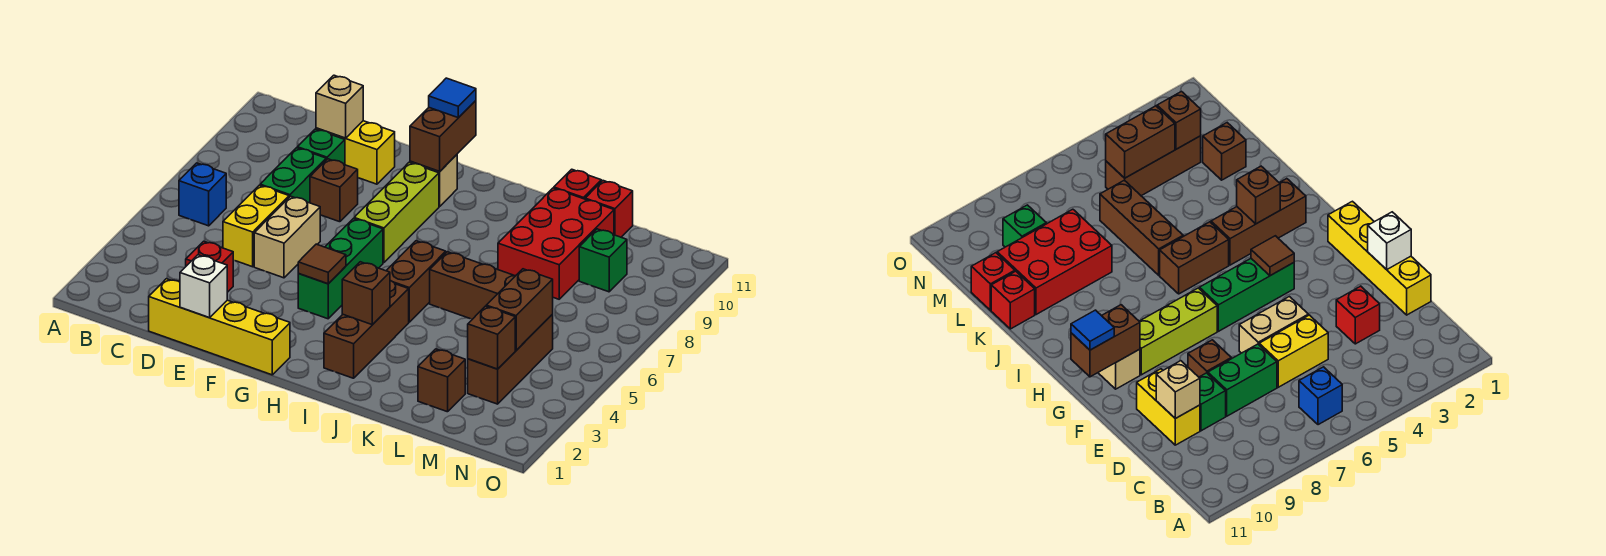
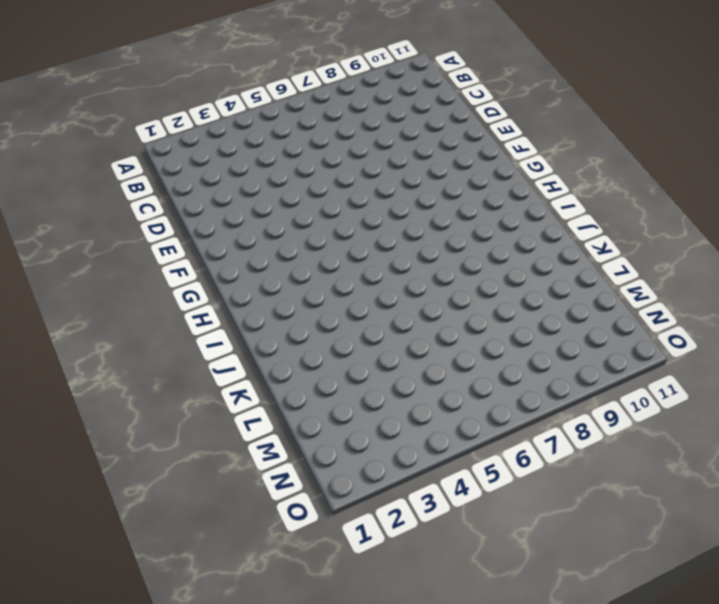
none -> blue 1x1 brick [179,163,226,226]
none -> yellow 1x4 brick [149,279,290,375]
none -> red 1x1 brick [186,241,233,292]

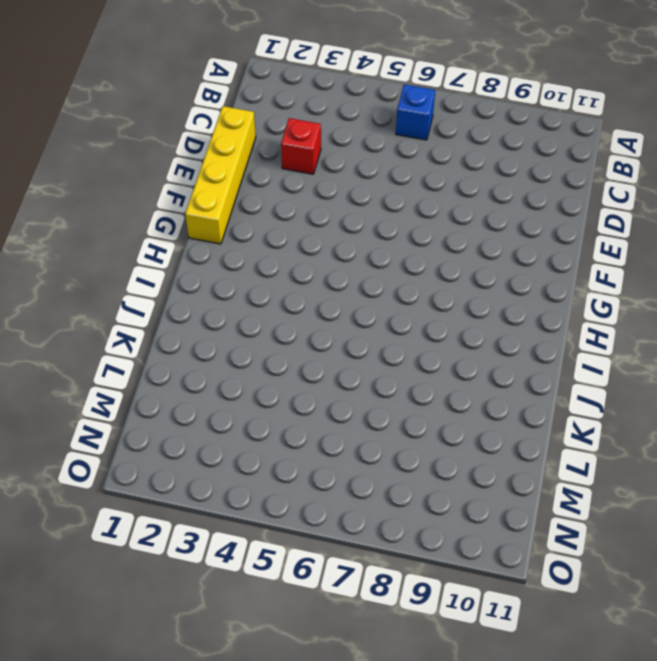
none -> yellow 1x2 brick [223,185,289,267]
none -> green 1x2 brick [260,148,326,203]
none -> green 1x1 brick [297,129,345,165]

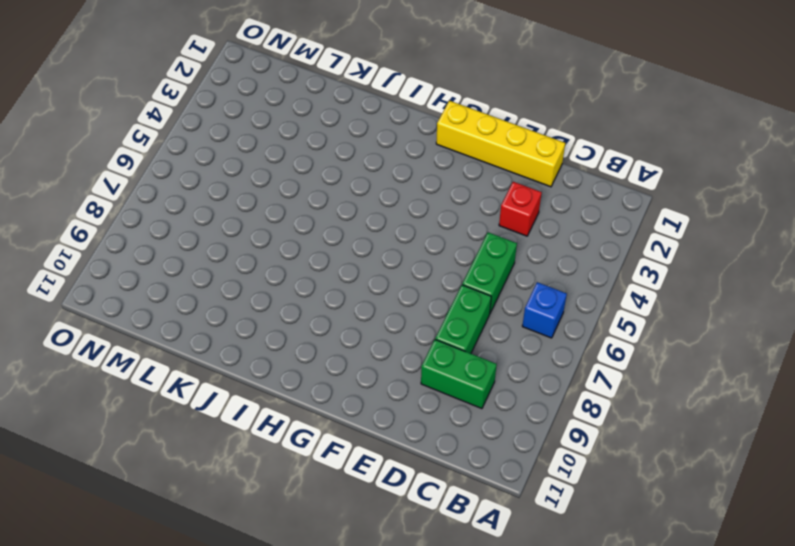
green 1x2 brick [421,340,497,409] -> green 1x1 brick [297,129,345,165]
green 1x2 brick [462,232,517,313] -> yellow 1x2 brick [223,185,289,267]
none -> yellow 1x2 brick [316,121,395,184]
none -> tan 1x2 brick [254,196,320,278]
none -> brown 1x1 brick [310,159,358,222]

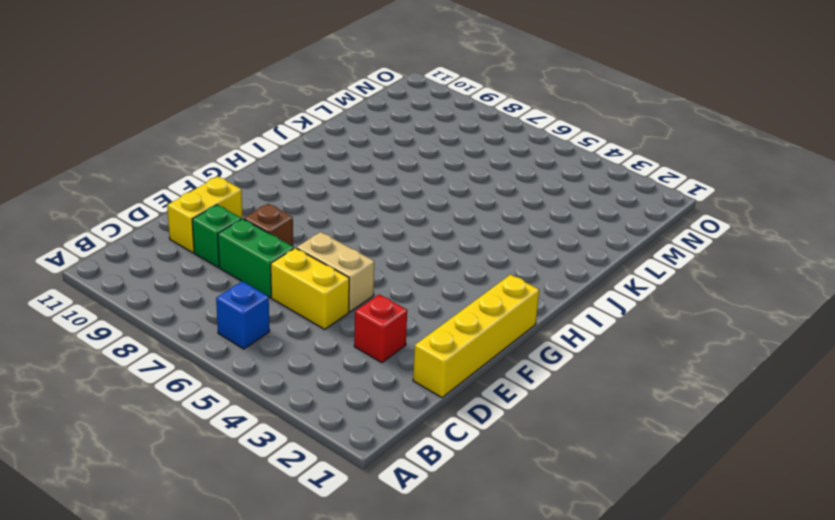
none -> green 1x3 brick [298,219,383,319]
none -> lime 1x3 brick [354,162,439,263]
none -> tan 1x1 brick [410,155,457,206]

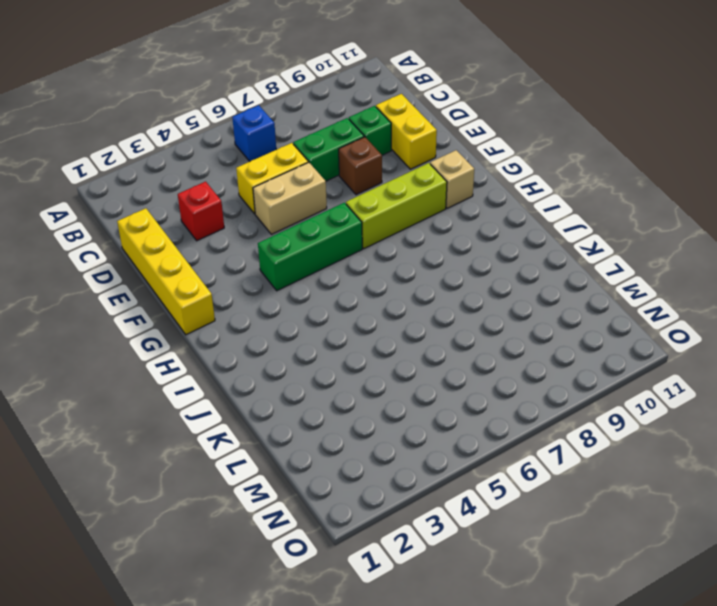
none -> brown 1x3 brick [324,280,409,378]
none -> brown 1x2 brick [386,241,446,322]
none -> brown 1x3 brick [430,252,516,319]

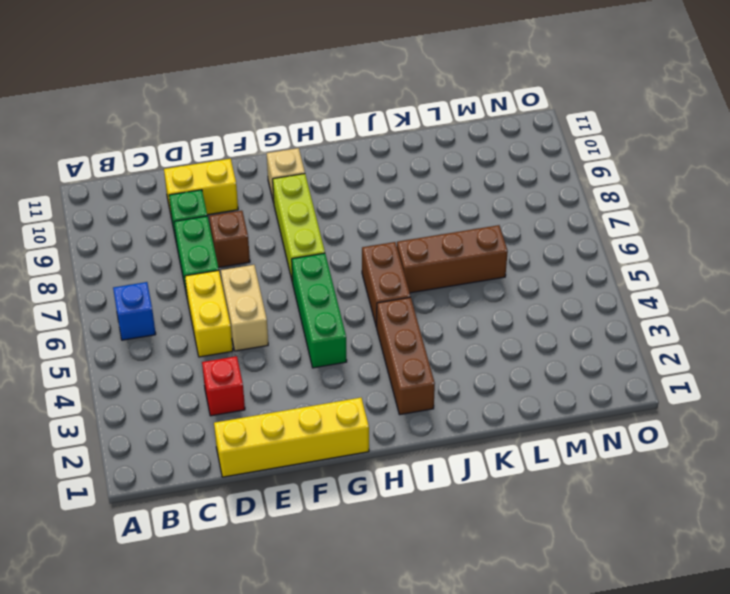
none -> red 2x3 brick [498,188,614,299]
none -> red 1x1 brick [554,169,601,199]
none -> brown 1x1 brick [418,349,465,412]

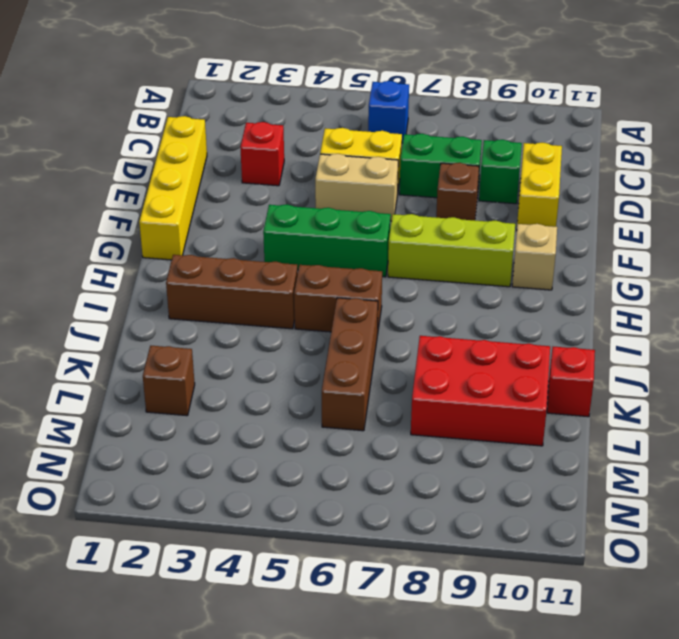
none -> red 1x1 brick [585,181,633,237]
none -> brown 1x3 brick [468,315,553,404]
none -> green 1x1 brick [579,229,627,292]

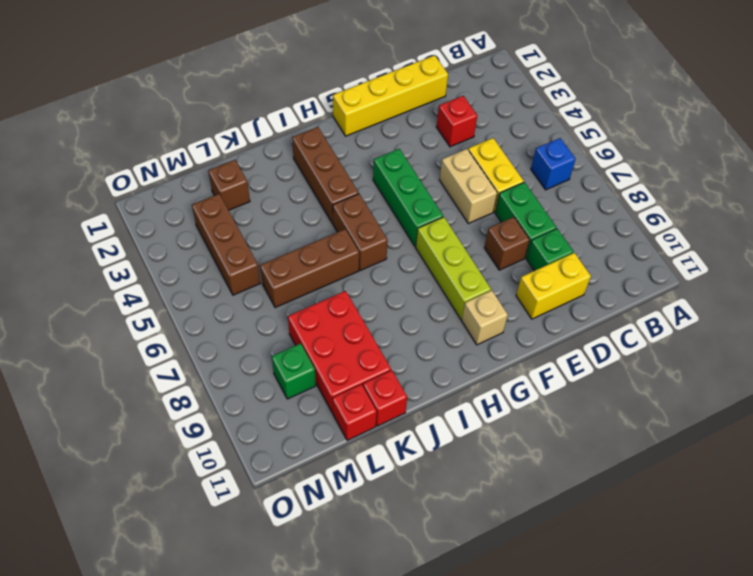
none -> tan 1x1 brick [316,75,363,138]
none -> white 1x1 brick [180,255,227,318]
none -> brown 1x1 tile [298,244,346,284]

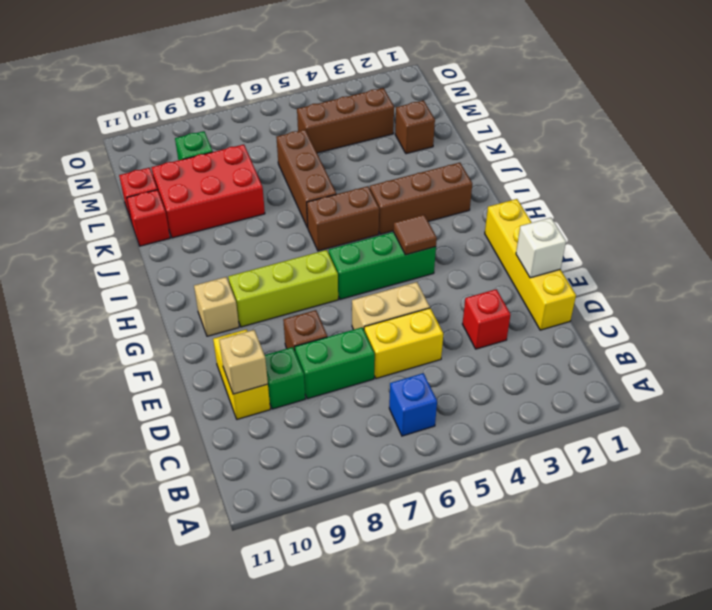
none -> brown 1x2 brick [410,101,476,171]
none -> brown 1x1 brick [342,262,390,325]
none -> brown 1x1 brick [468,306,515,369]

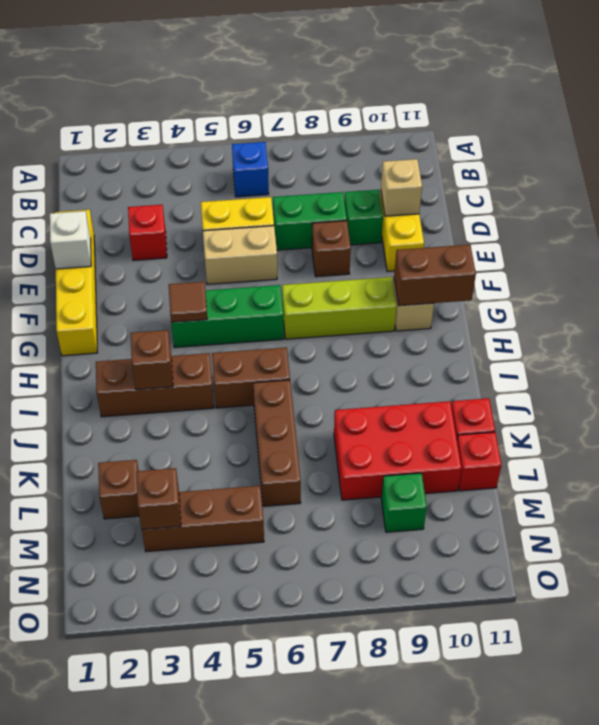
none -> brown 1x2 brick [486,269,553,350]
none -> blue 1x1 tile [429,78,476,118]

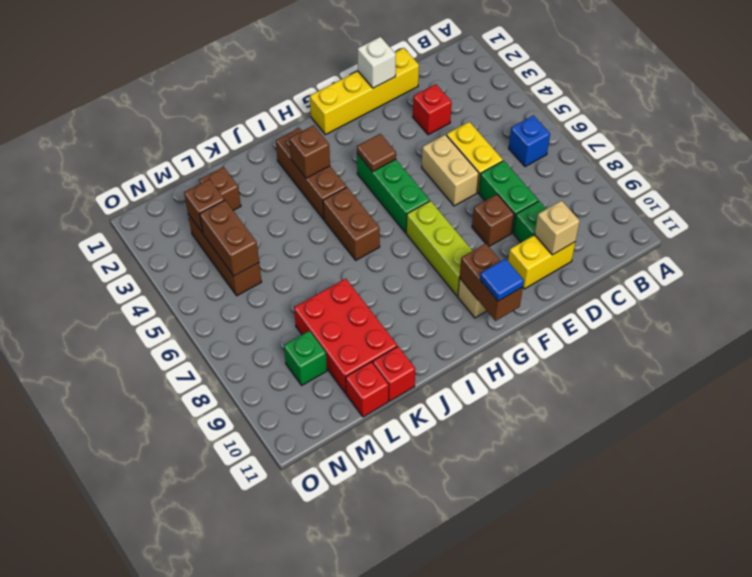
none -> brown 1x3 brick [430,252,516,319]

